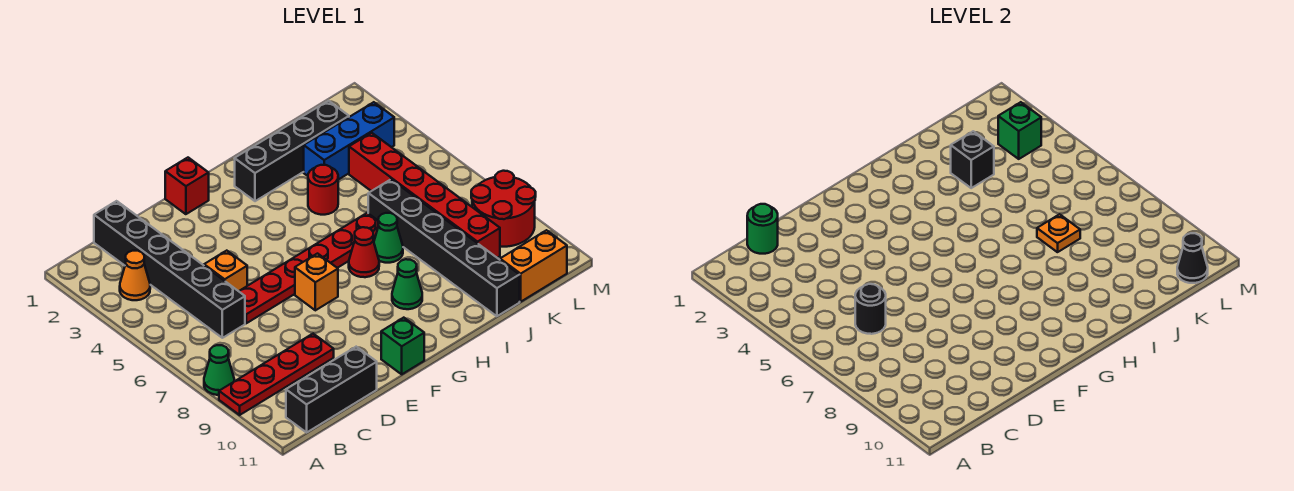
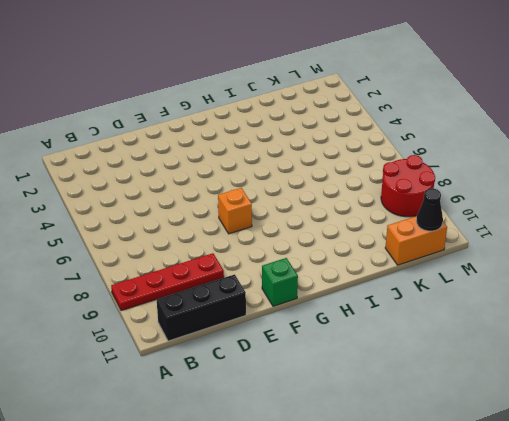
none -> green 1x1 cone [204,345,234,395]
none -> orange 1x1 cone [120,251,150,300]
none -> black 1x6 brick [94,201,245,338]

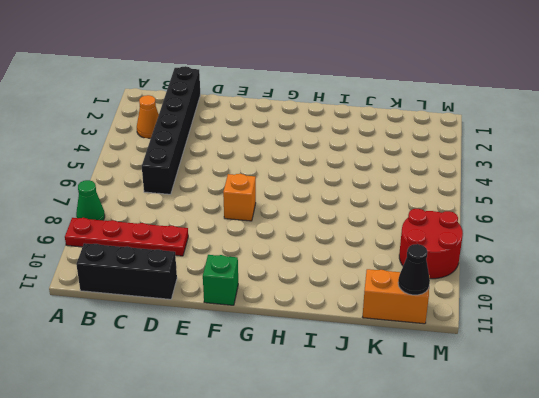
none -> orange 1x1 brick [204,251,247,291]
none -> red 1x6 plate [239,213,378,323]
none -> red 1x1 brick [165,158,209,214]

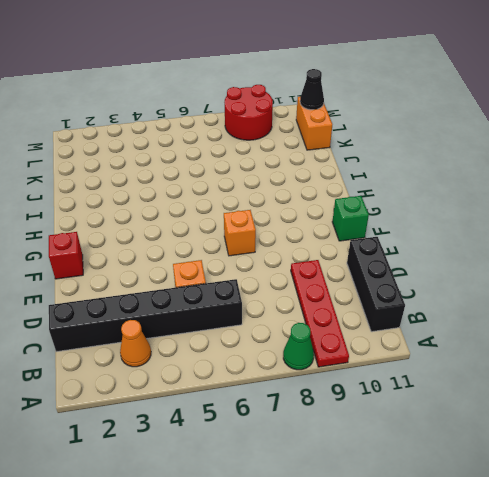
none -> red 1x6 plate [239,213,378,323]
none -> black 1x4 brick [235,101,349,201]
none -> red 1x1 cone [349,227,379,277]

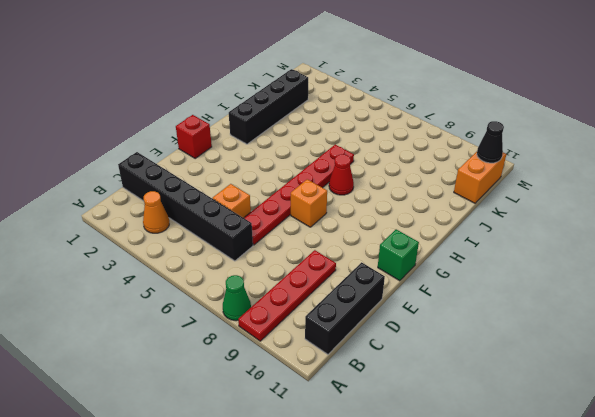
none -> green 1x1 cone [392,259,422,309]
none -> red 1x1 round brick [308,165,338,215]
none -> green 1x1 cone [374,213,403,263]

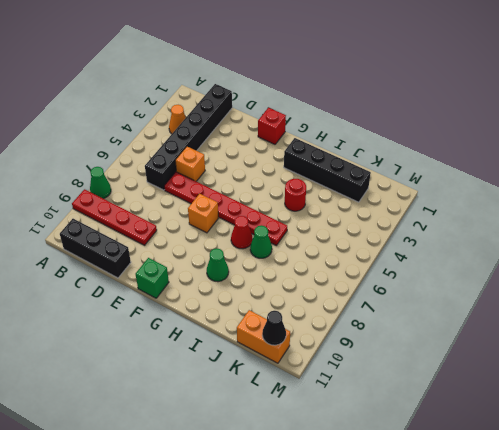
none -> blue 1x3 brick [304,102,394,180]
none -> black 1x6 brick [368,179,520,316]
none -> red 1x6 brick [349,133,500,258]

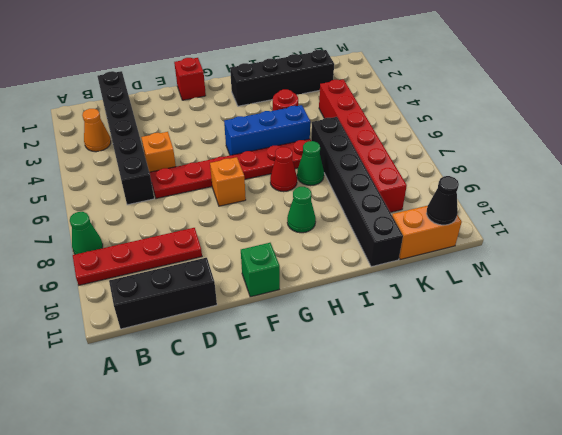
blue 1x3 brick [224,105,310,155] -> blue 1x3 brick moved to [304,102,394,180]
none -> red 2x2 round brick [471,171,536,247]
none -> green 1x1 round brick [747,204,778,254]
none -> black 1x1 round brick [855,284,886,334]

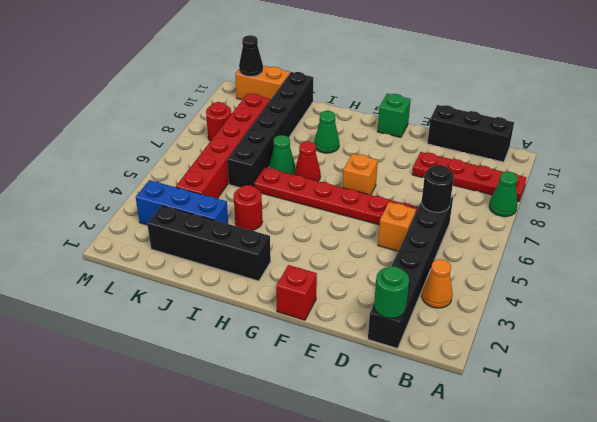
red 1x1 round brick [206,102,231,141] -> red 2x2 round brick [471,171,536,247]
none -> black 1x1 brick [951,131,994,188]
none -> orange 1x1 plate [1037,214,1080,252]
none -> green 1x1 brick [998,102,1041,159]

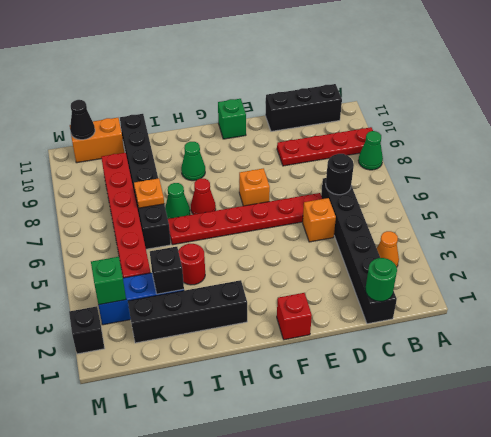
black 1x1 brick [69,306,105,354] -> none
none -> red 2x2 round brick [471,171,536,247]

